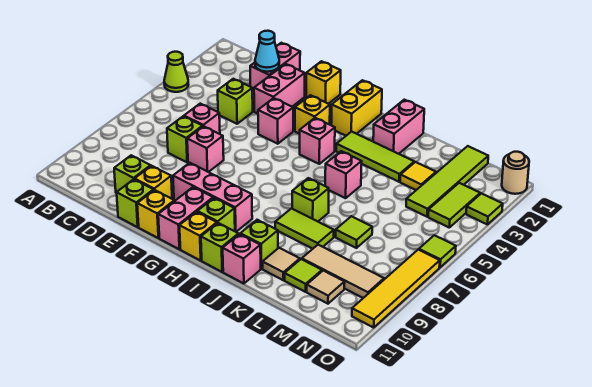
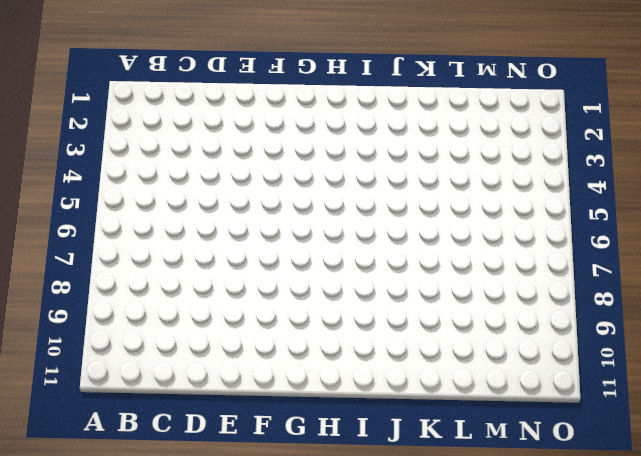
none -> lime 1x1 cone [164,52,189,92]
none -> pink 1x2 brick [250,43,300,92]
none -> lime 1x1 brick [218,79,253,124]
none -> pink 1x1 brick [184,104,220,134]

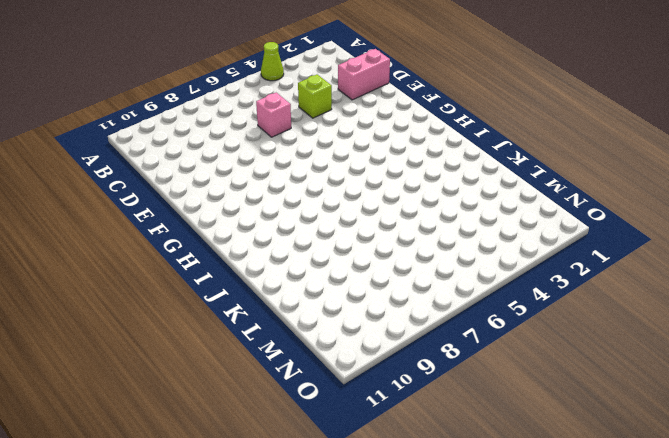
none -> lime 1x1 brick [167,116,203,162]
none -> lime 1x1 brick [114,155,151,193]
none -> pink 1x2 brick [254,64,305,114]
none -> pink 1x1 brick [187,126,224,172]

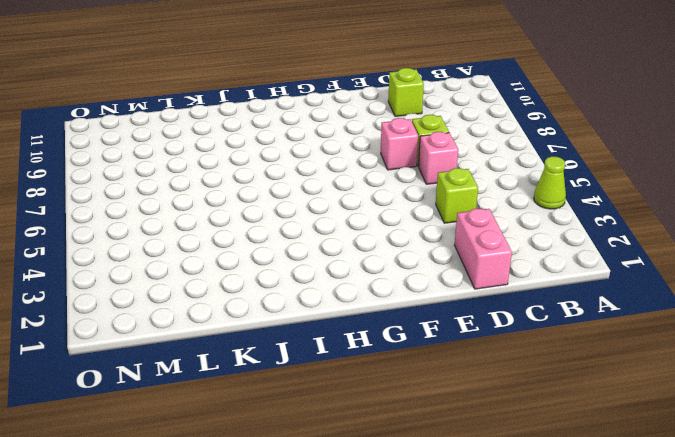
none -> pink 1x2 brick [254,64,305,114]
none -> yellow 1x1 brick [135,166,172,199]
none -> lime 1x1 brick [117,179,154,227]
none -> yellow 1x1 brick [306,61,341,104]

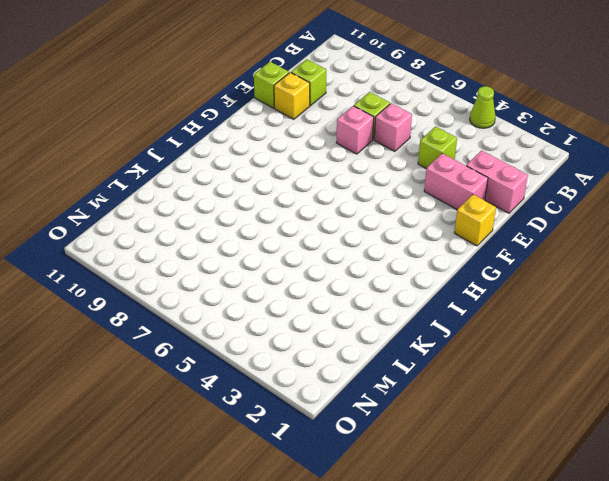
none -> pink 1x1 brick [258,98,293,144]
none -> pink 1x3 brick [173,163,252,232]
none -> yellow 1x1 brick [137,190,174,238]
none -> yellow 1x1 brick [295,95,330,134]

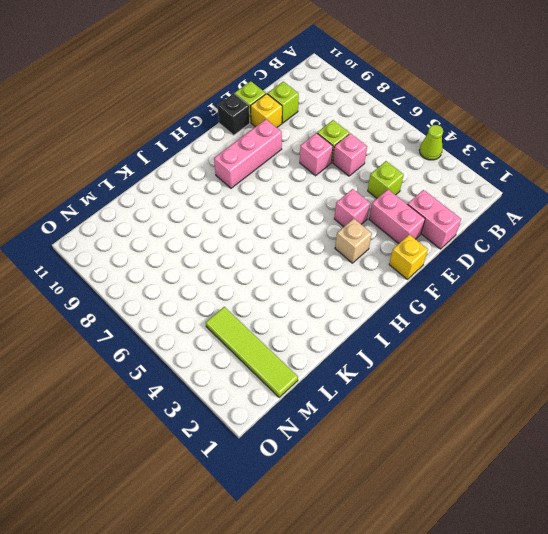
black 1x1 brick [217,93,250,135] -> yellow 1x1 brick [137,190,174,238]
tan 1x1 brick [335,219,372,263] -> yellow 1x1 brick [295,95,330,134]
none -> pink 1x2 brick [158,187,213,249]
none -> yellow 1x2 brick [331,80,382,136]
none -> pink 1x1 brick [300,118,335,164]
none -> lime 1x1 brick [197,198,235,231]

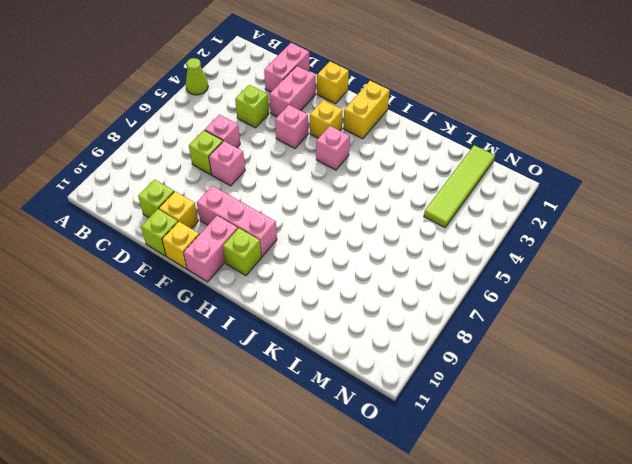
none -> yellow 1x1 brick [180,212,217,261]
none -> lime 1x3 tile [336,132,414,182]
none -> lime 1x1 brick [201,223,239,272]
none -> pink 1x2 brick [373,100,424,154]

